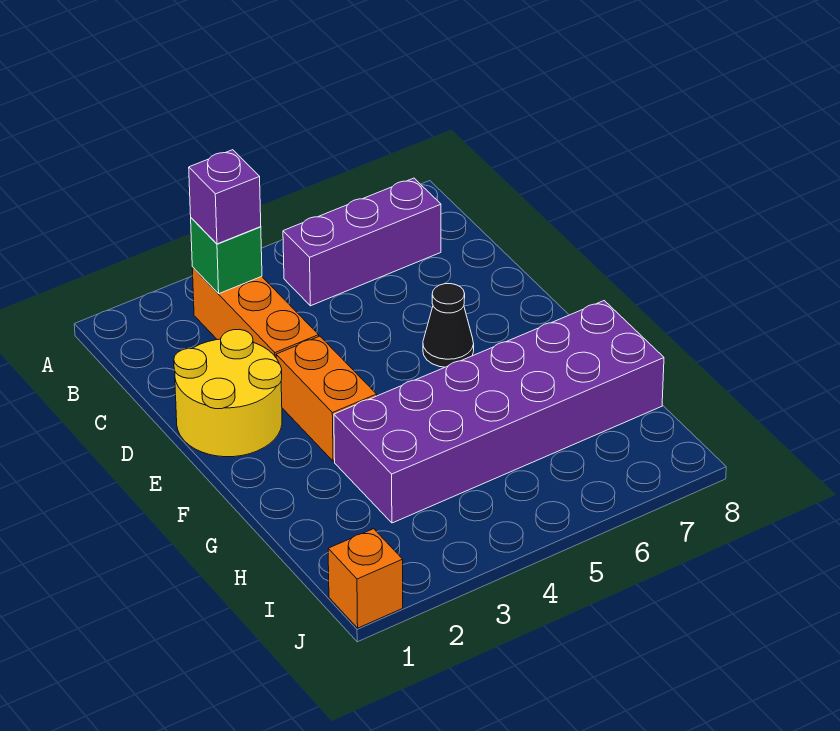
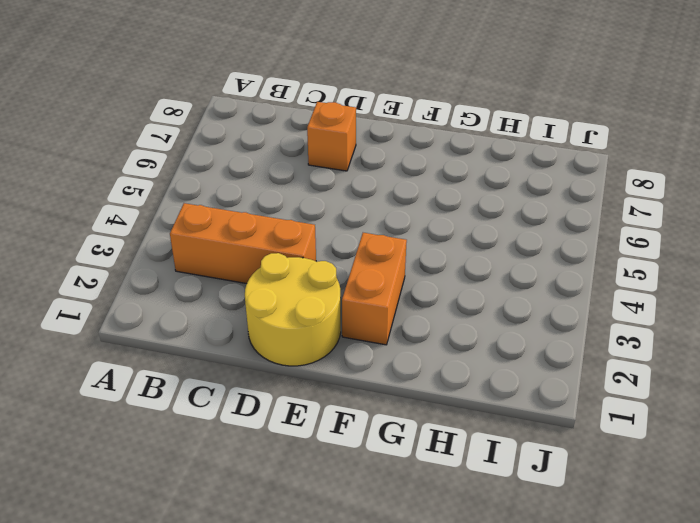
orange 1x1 brick [307,102,356,171] -> orange 1x1 brick moved to [328,529,403,628]
orange 1x2 brick [342,233,407,345] -> orange 1x2 brick turned to [276,336,377,461]
none -> purple 1x3 brick [283,178,441,306]
none -> black 1x1 cone [423,284,474,367]

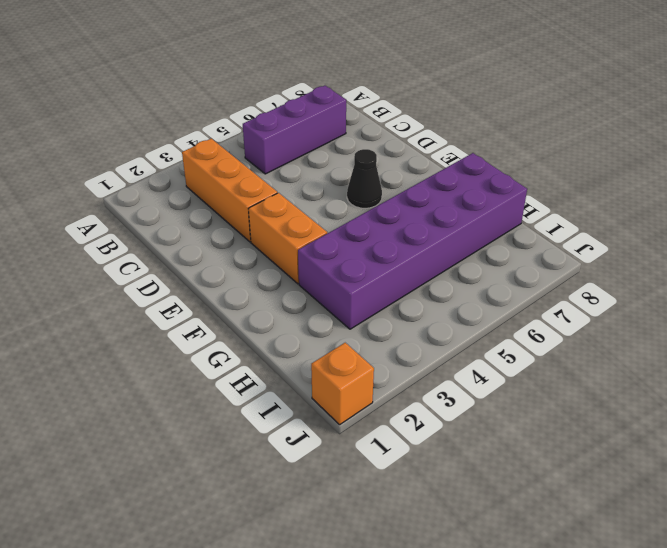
none -> yellow 2x2 round brick [174,330,282,457]
none -> green 1x1 brick [191,218,262,294]

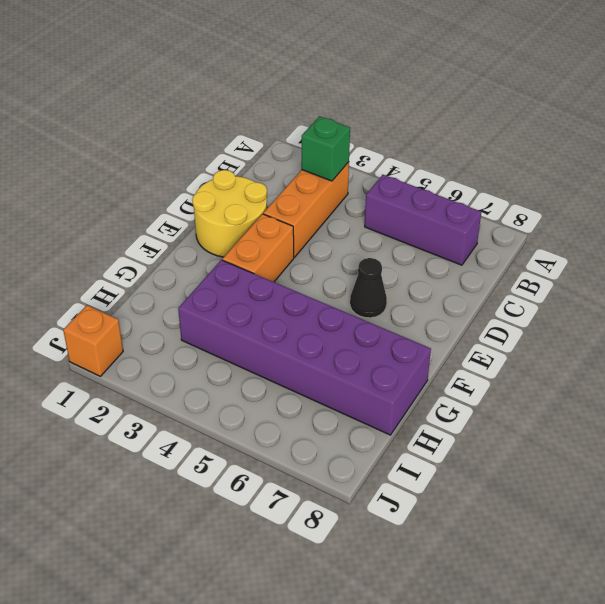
none -> purple 1x1 brick [189,150,261,244]

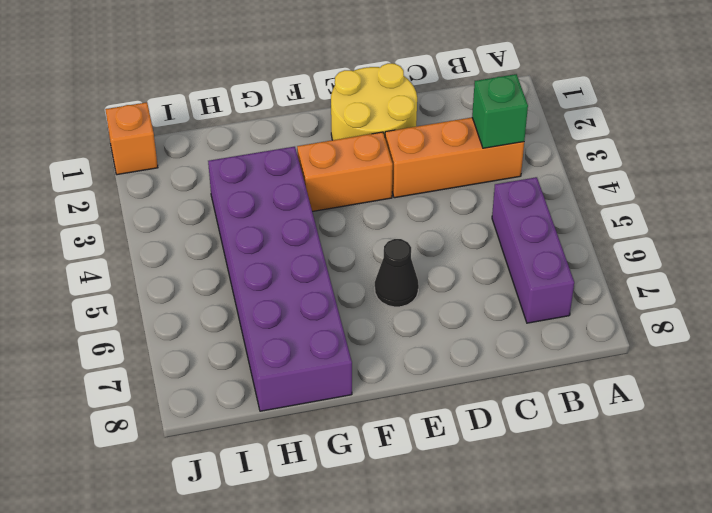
none -> purple 1x1 brick [189,150,261,244]

